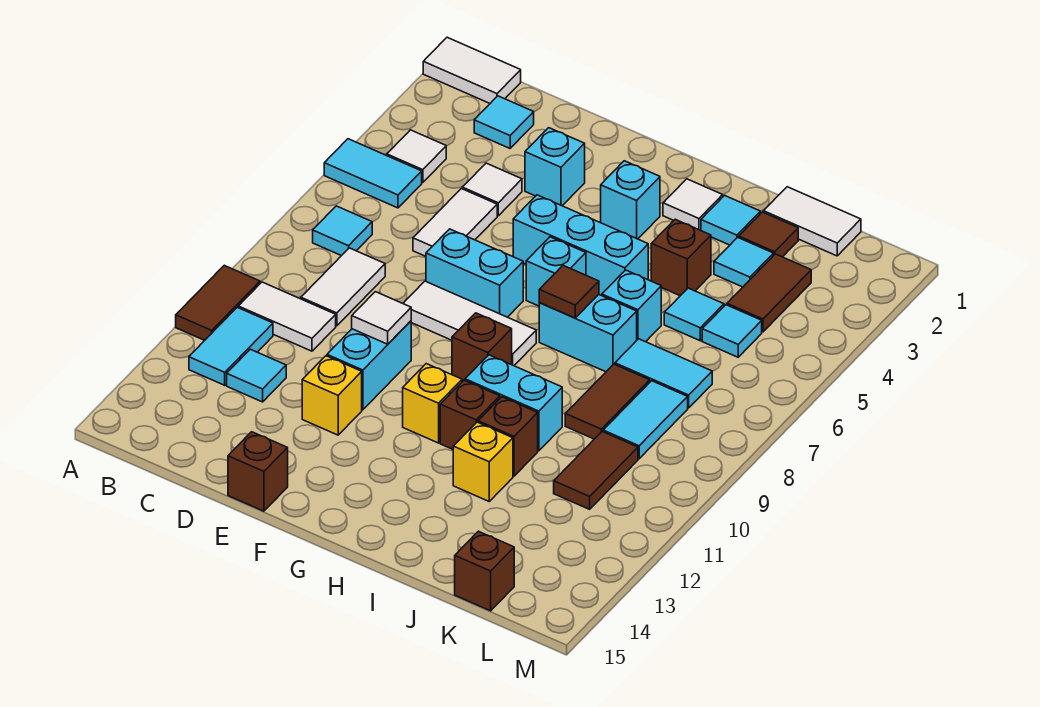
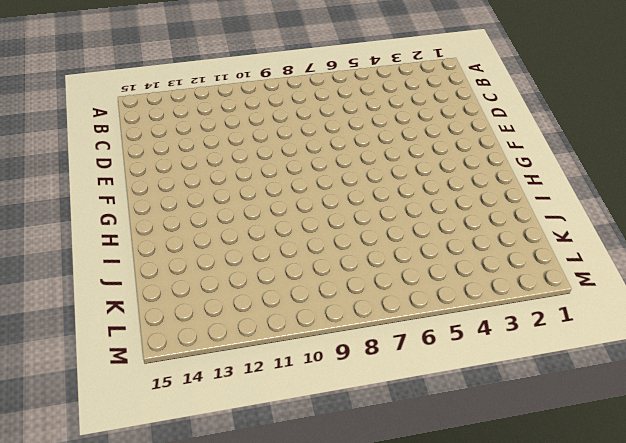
none -> white 1x2 tile [423,37,521,103]
none -> cyan 1x2 tile [324,139,422,208]
none -> brown 1x2 tile [176,265,260,340]
none -> white 1x1 tile [387,130,446,183]

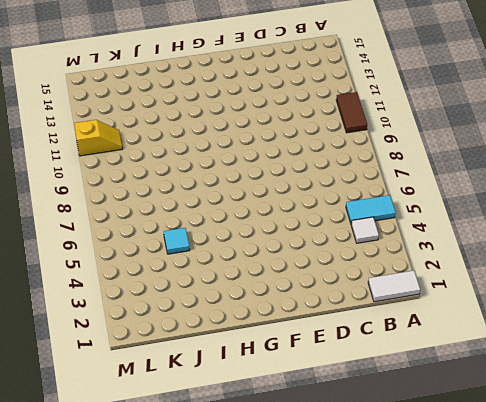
yellow 1x2 slope [74,120,123,156] -> none
none -> cyan 1x1 tile [313,206,372,256]
none -> white 1x2 tile [238,282,336,351]
none -> cyan 1x2 tile [189,307,273,385]
none -> cyan 1x1 tile [474,96,534,148]

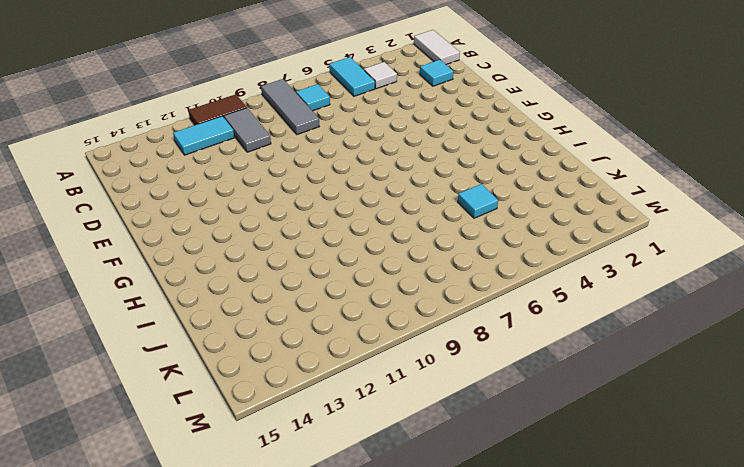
grey 1x3 tile [261,79,319,135] -> white 1x2 tile [301,248,385,326]
grey 1x2 tile [224,108,271,152] -> white 1x2 tile [238,282,336,351]
none -> cyan 1x1 tile [227,349,286,402]
none -> white 1x1 tile [462,163,522,216]
none -> white 1x2 tile [413,189,497,256]
none -> cyan 1x1 brick [525,128,585,206]

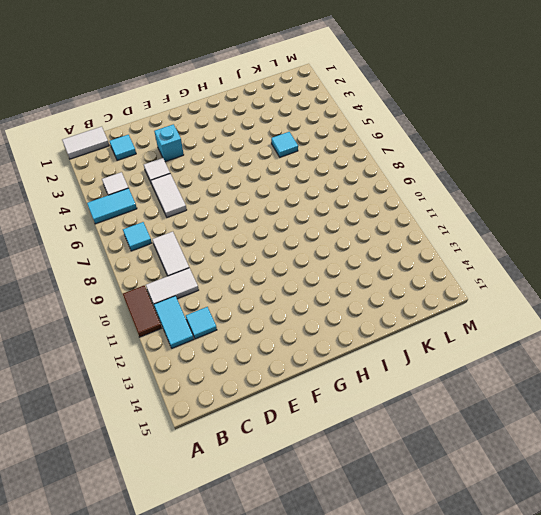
none -> cyan 1x2 brick [426,229,523,317]
none -> white 1x3 tile [403,281,536,366]
none -> cyan 1x2 brick [327,321,411,410]
none -> yellow 1x1 brick [302,356,362,435]

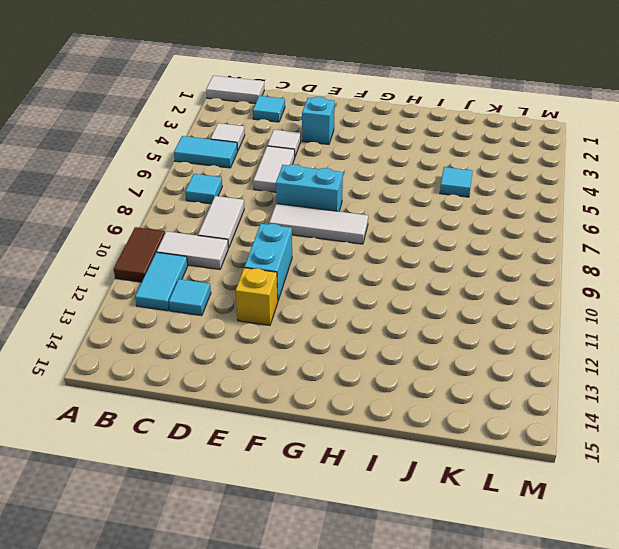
none -> brown 1x1 brick [228,432,288,511]
none -> cyan 1x3 brick [513,195,648,296]
none -> cyan 1x1 brick [601,161,660,239]
none -> cyan 1x1 brick [526,237,586,306]

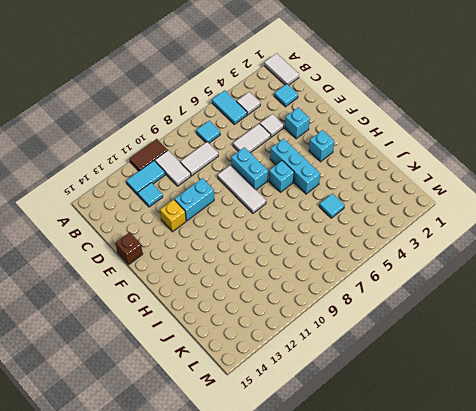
none -> brown 1x1 brick [452,313,512,381]
none -> yellow 1x1 brick [403,364,462,443]
none -> white 1x1 tile [663,179,723,230]
none -> cyan 1x2 brick [539,295,637,372]

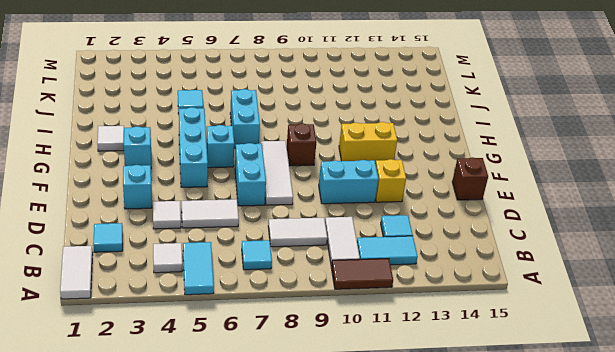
yellow 1x2 brick [339,122,397,163] -> yellow 1x1 brick [403,364,462,443]
none -> cyan 1x2 brick [465,355,562,451]
none -> brown 1x1 brick [440,380,500,449]
none -> cyan 1x1 tile [701,196,760,245]
none -> brown 1x1 brick [651,219,711,296]

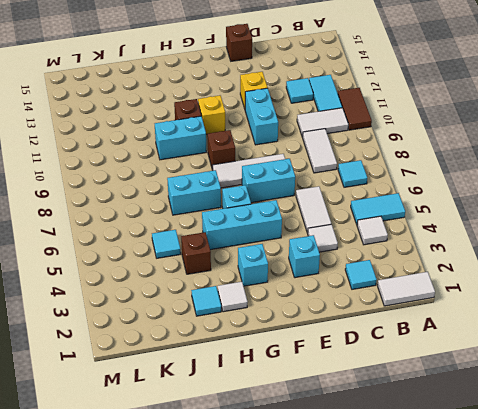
none -> cyan 1x1 brick [602,270,661,342]
none -> brown 1x1 brick [478,397,538,476]
none -> yellow 1x1 brick [453,422,513,501]
none -> white 1x2 tile [763,187,861,256]

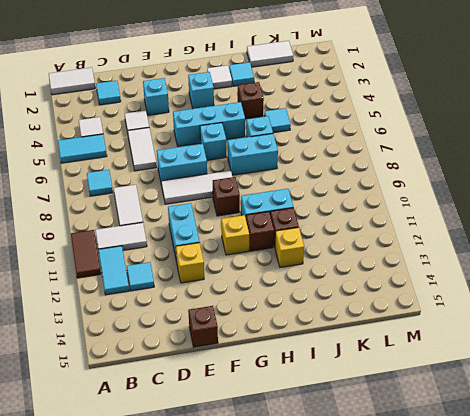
none -> brown 1x1 tile [739,212,798,257]
none -> cyan 1x1 tile [714,237,774,287]
none -> cyan 1x2 tile [615,339,712,408]
none -> brown 1x2 tile [565,364,650,439]

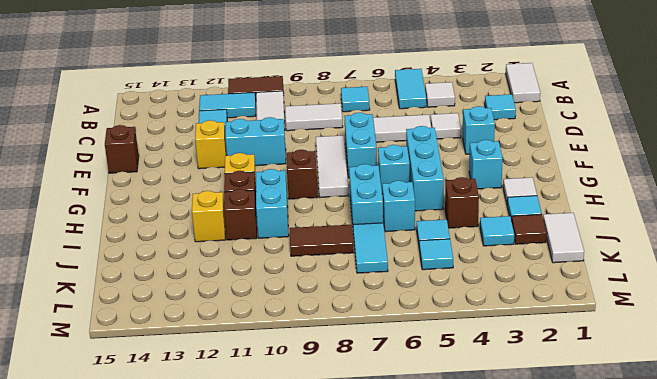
none -> brown 1x2 tile [727,254,811,332]
none -> cyan 1x2 tile [603,381,688,459]
none -> brown 1x2 tile [554,432,638,509]
none -> brown 1x1 brick [455,531,514,611]

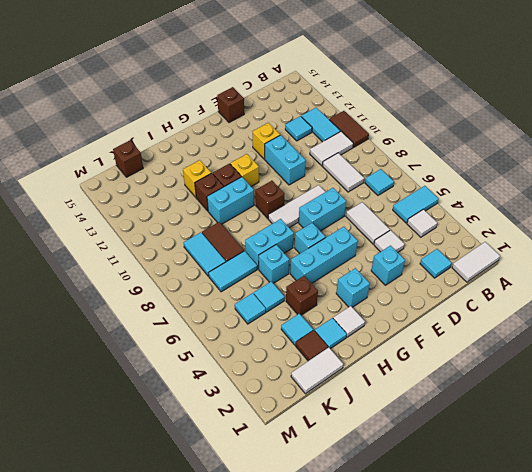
none -> brown 1x2 tile [727,254,811,332]
none -> brown 1x2 tile [554,432,638,509]
none -> white 1x1 tile [352,292,411,344]
none -> brown 1x1 tile [539,266,599,318]

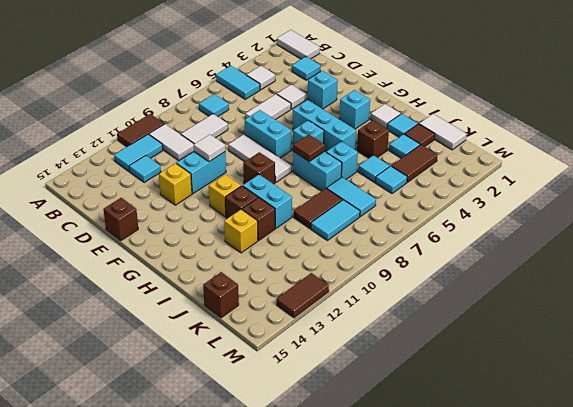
brown 1x2 tile [277,273,329,318] -> brown 1x2 tile moved to [554,432,638,509]

